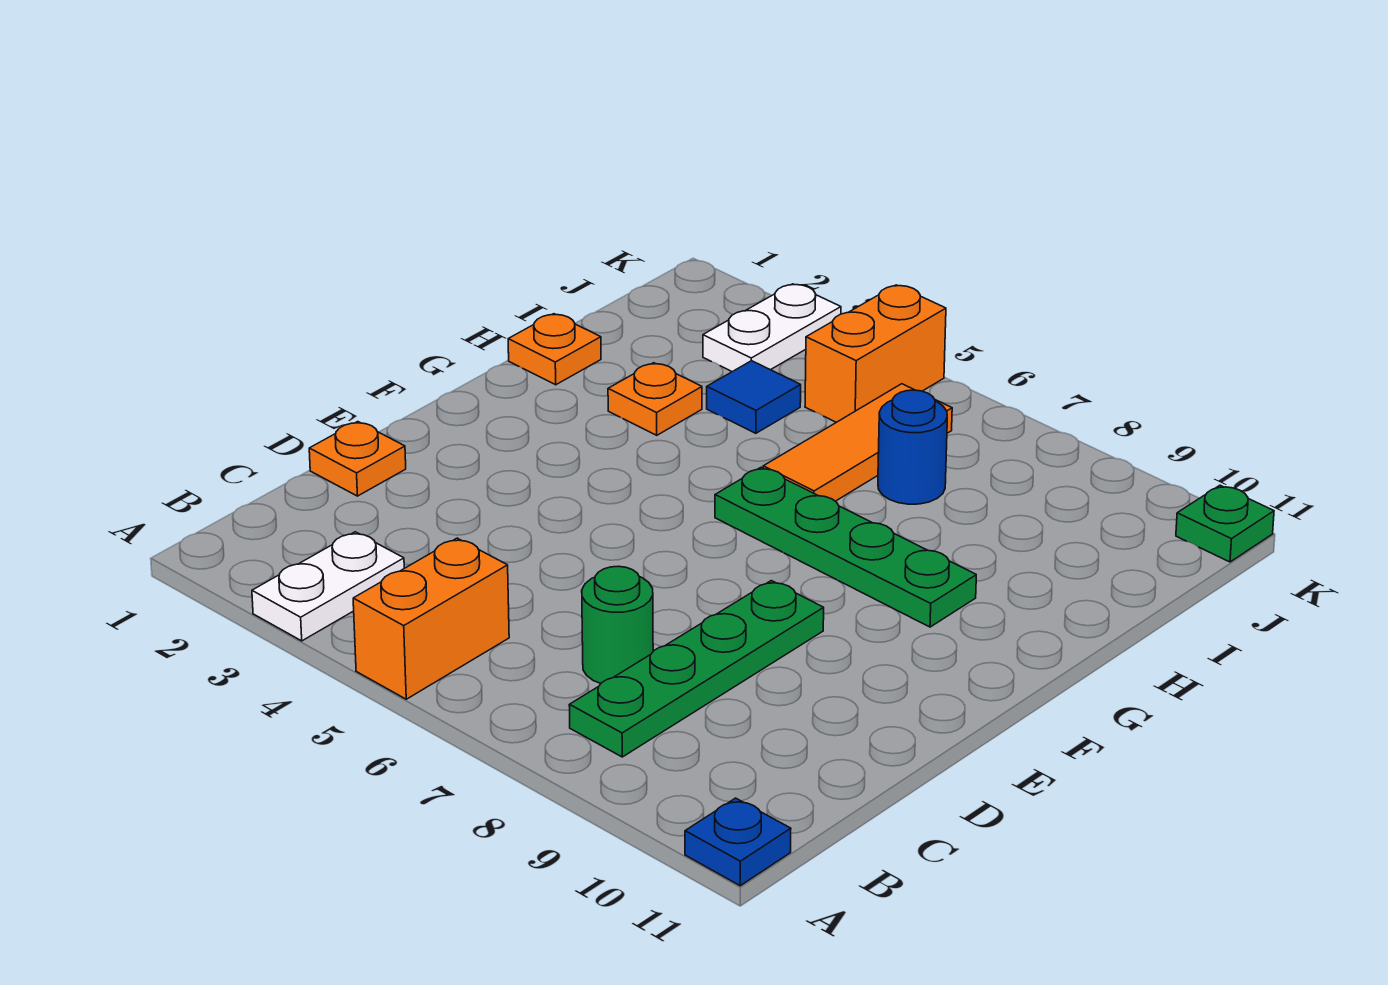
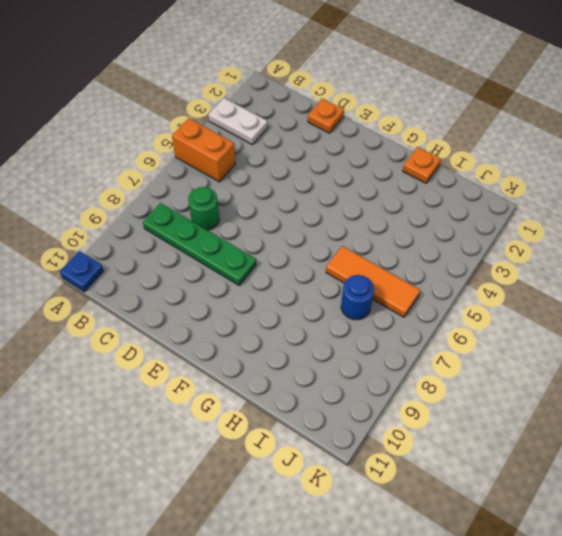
none -> green 1x4 plate [715,467,976,627]
none -> orange 1x1 plate [608,363,702,435]
none -> blue 1x1 tile [707,361,801,433]

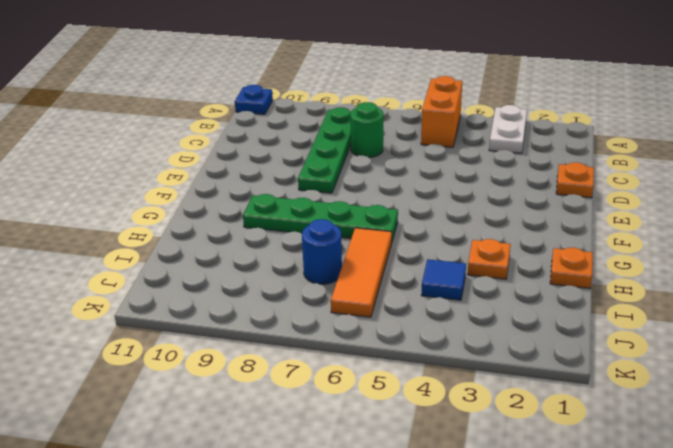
none -> white 1x2 plate [703,284,841,372]
none -> orange 1x2 brick [805,285,946,422]
none -> green 1x1 plate [1176,485,1274,562]

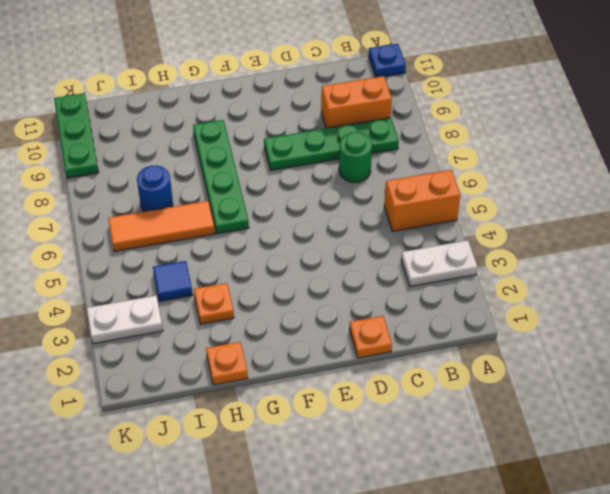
orange 1x2 brick [321,76,392,128] -> orange 1x2 brick moved to [805,285,946,422]
green 1x3 plate [54,93,99,178] -> green 1x1 plate [1176,485,1274,562]

